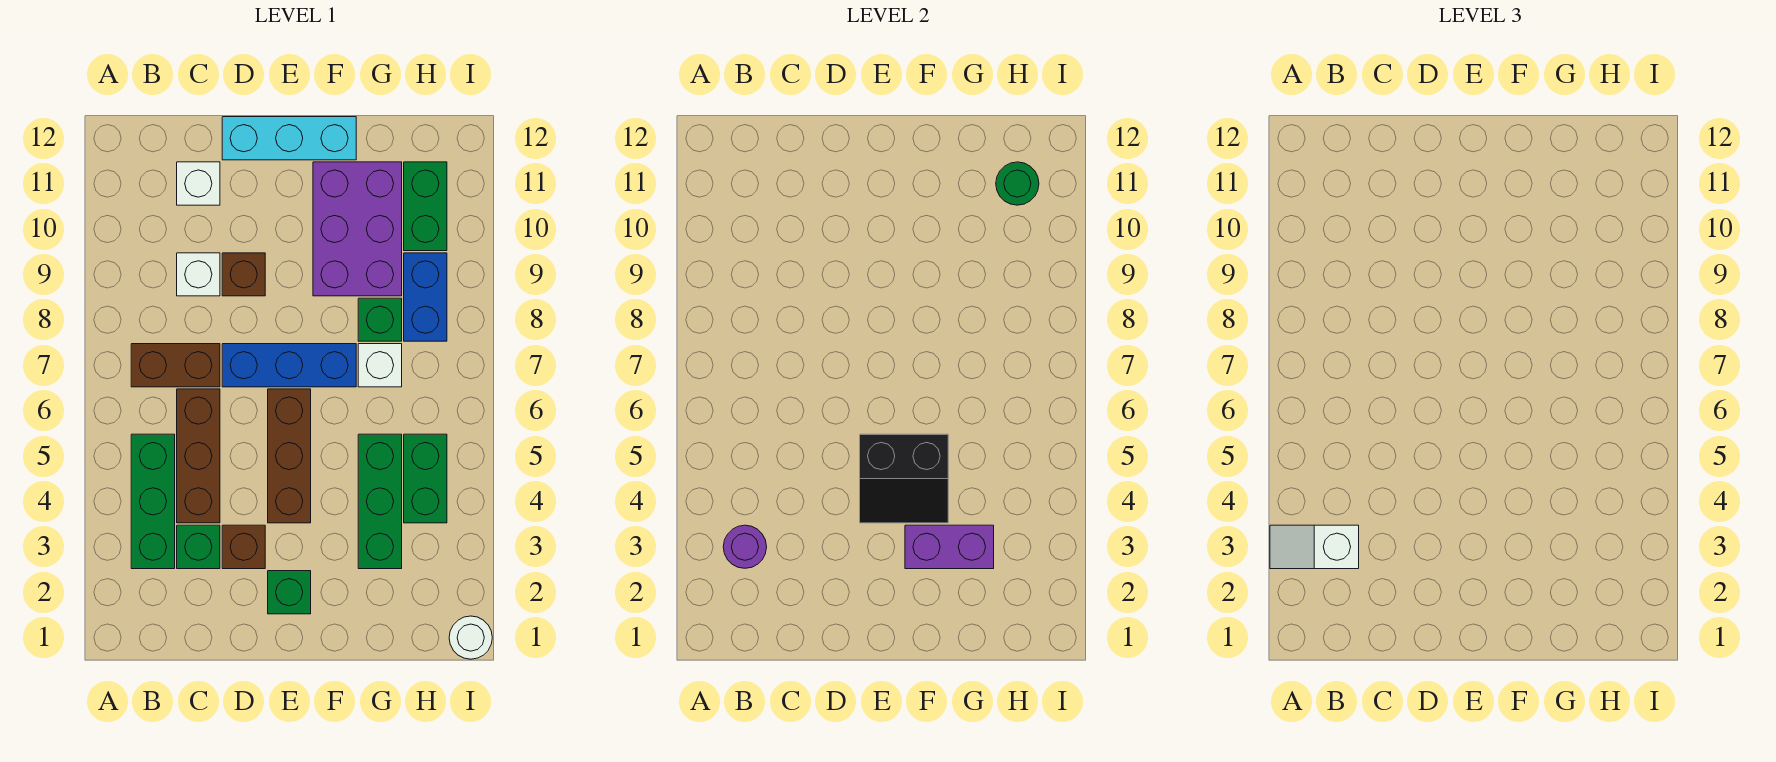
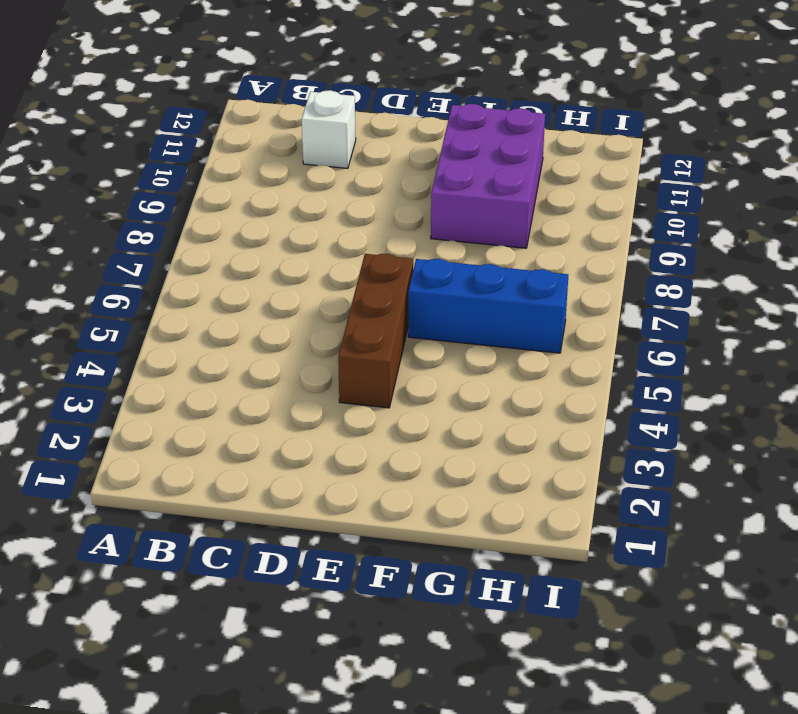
blue 1x3 brick [408,259,568,353] -> blue 1x3 brick moved to [222,344,356,387]
none -> green 1x3 brick [131,434,175,569]
none -> brown 1x2 brick [131,344,220,387]
none -> green 1x1 brick [177,525,220,569]

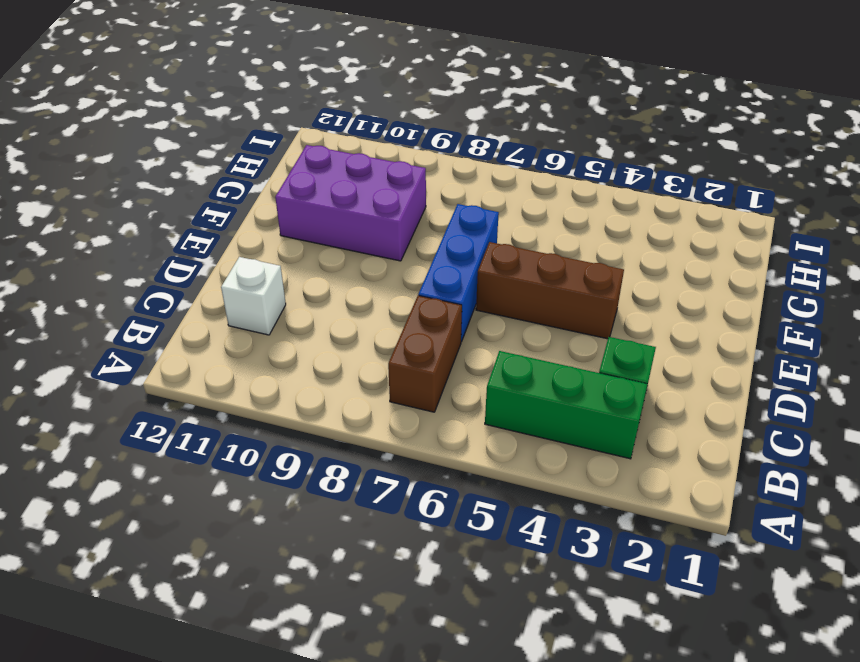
none -> brown 1x3 brick [177,389,220,523]
none -> white 1x1 brick [177,253,220,296]
none -> brown 1x1 brick [222,525,265,569]

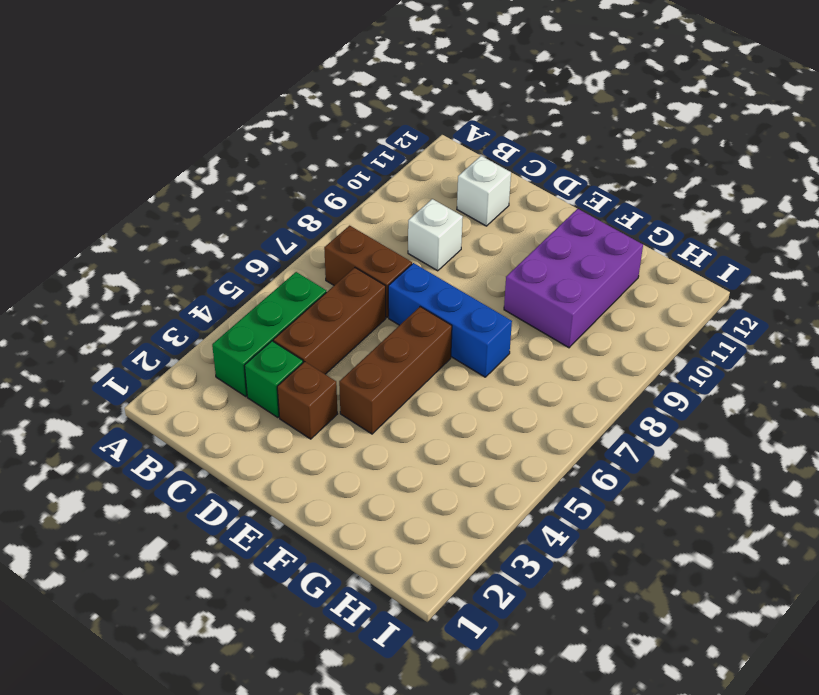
none -> brown 1x1 brick [222,253,265,296]
none -> cyan 1x3 brick [222,117,356,160]
none -> green 1x1 brick [268,571,311,614]

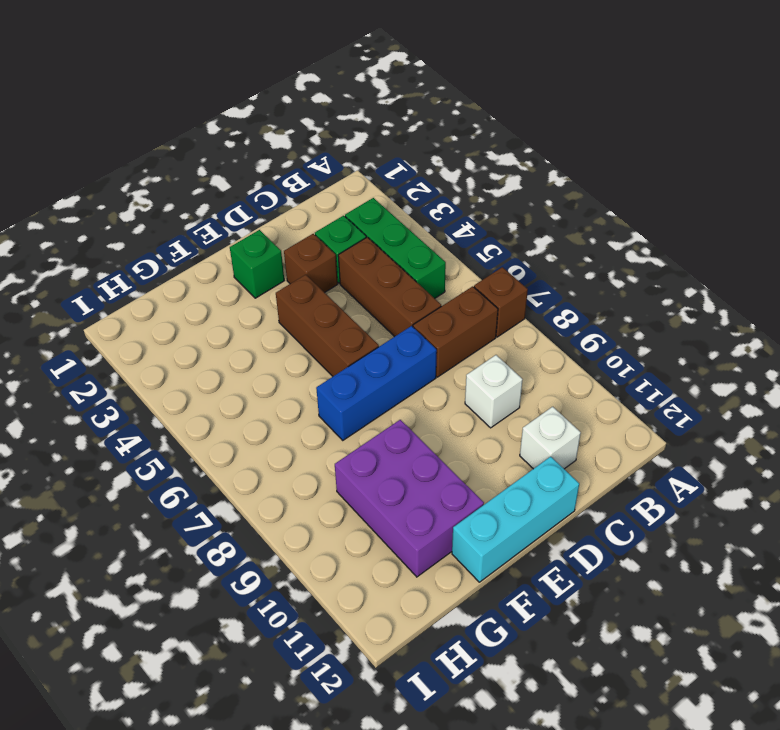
brown 1x1 brick [474,267,528,337] -> brown 1x1 brick moved to [222,253,265,296]
none -> green 1x3 brick [358,434,402,569]
none -> white 1x1 brick [358,344,402,387]
none -> green 1x1 brick [358,298,402,341]

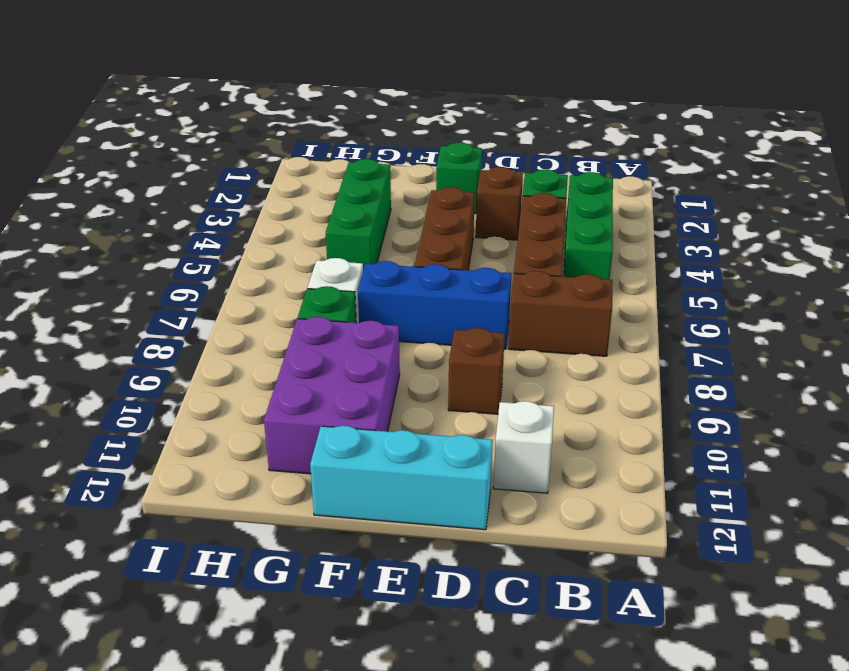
none -> white 1x1 brick [177,253,220,296]
none -> green 1x2 brick [404,434,447,523]
none -> blue 1x2 brick [404,253,447,341]

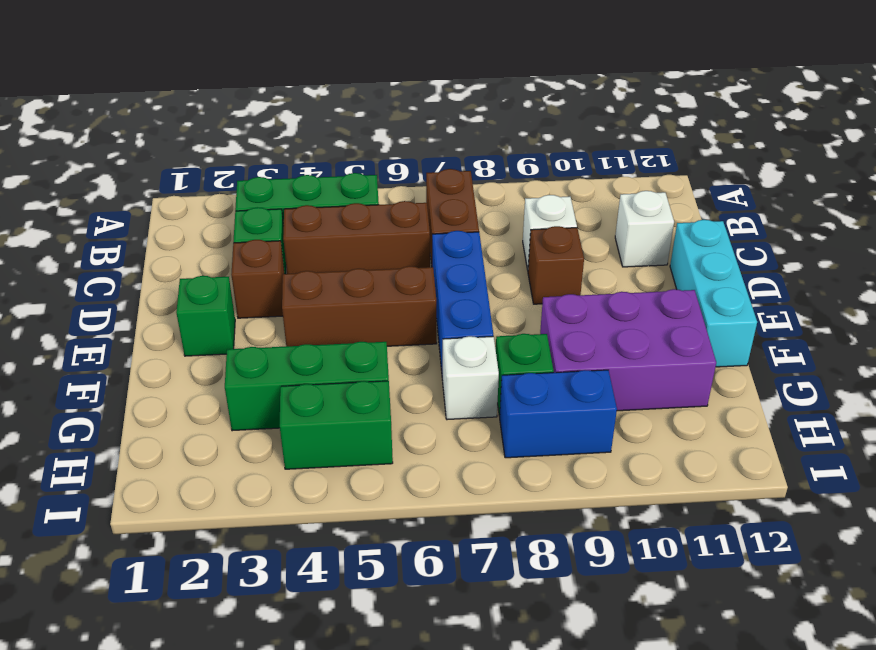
none -> green 1x2 brick [404,162,447,251]
none -> white 1x1 round brick [449,616,492,659]
none -> purple 1x1 round brick [723,525,767,568]

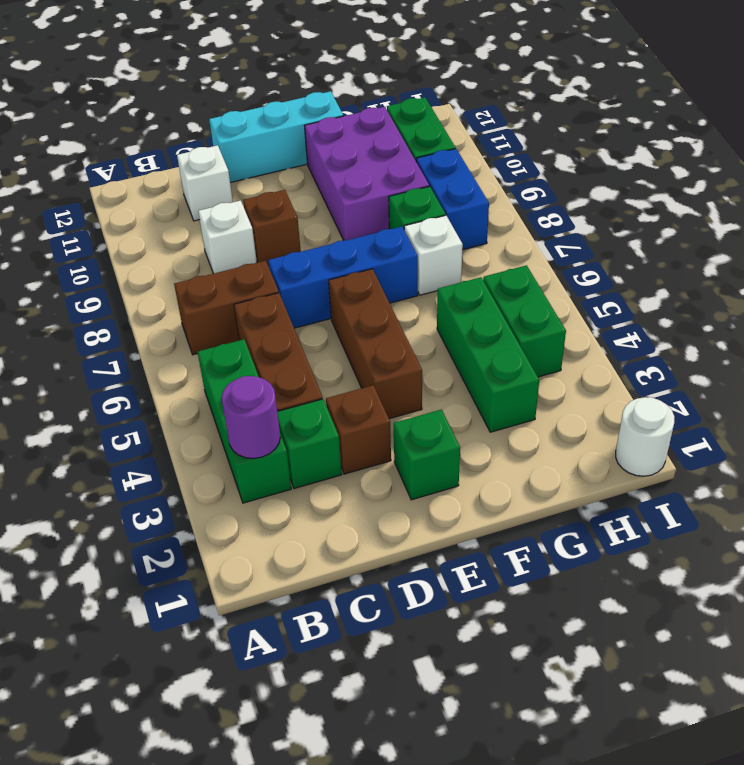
none -> black 2x2 slope [860,434,948,523]
none -> purple 1x2 brick [905,525,994,569]
none -> green 1x1 round brick [996,162,1039,205]

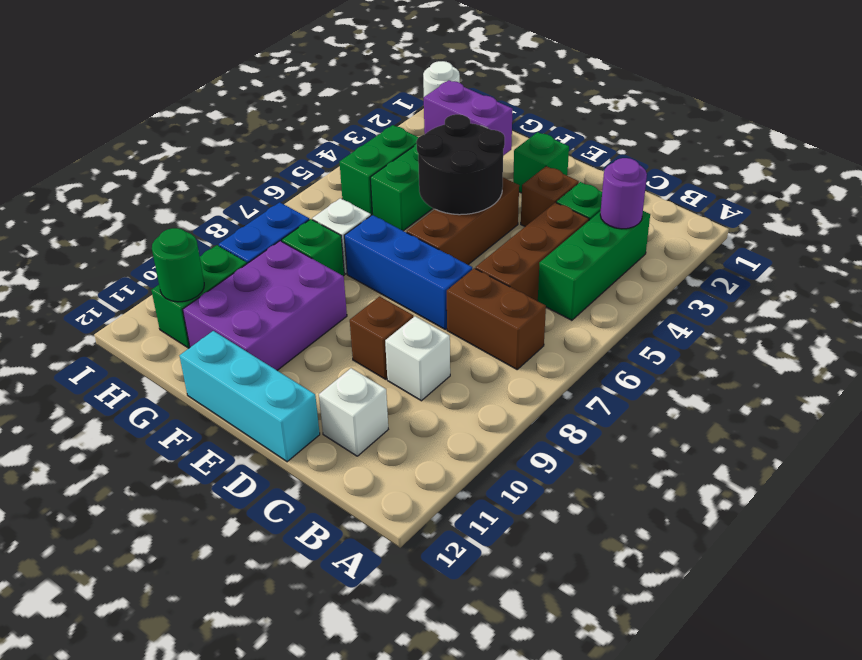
black 2x2 round brick [416,114,505,215] -> black 2x2 slope [860,434,948,523]
none -> white 1x2 slope [1270,525,1359,569]

